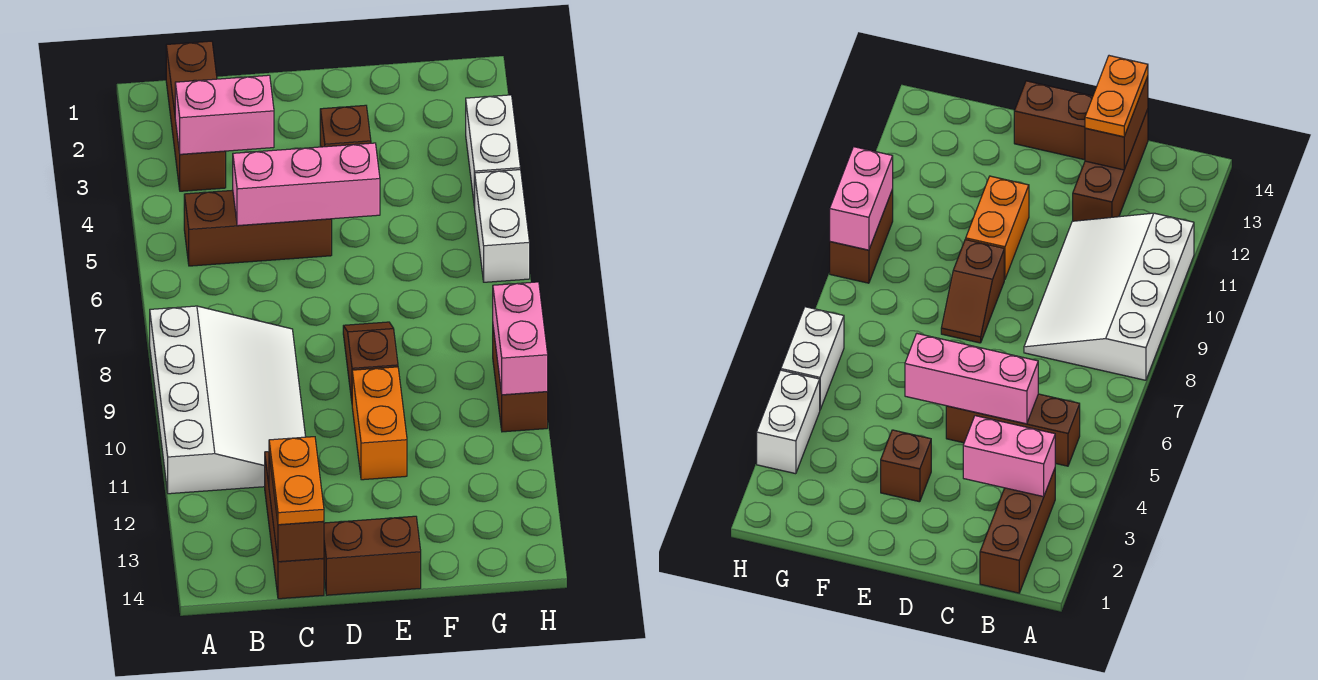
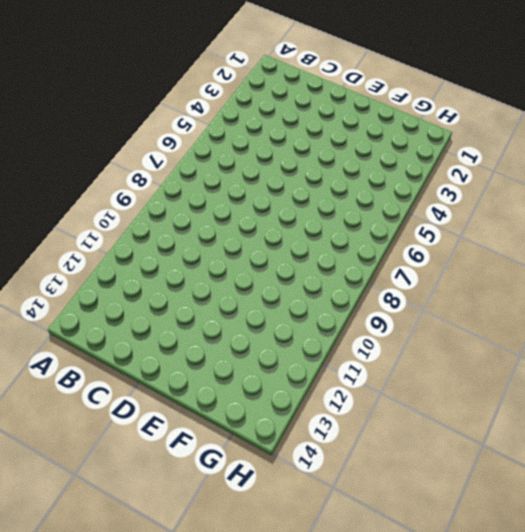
none -> white 3x4 slope [150,306,306,494]
none -> brown 1x3 brick [166,41,226,191]
none -> brown 1x3 brick [184,190,332,266]

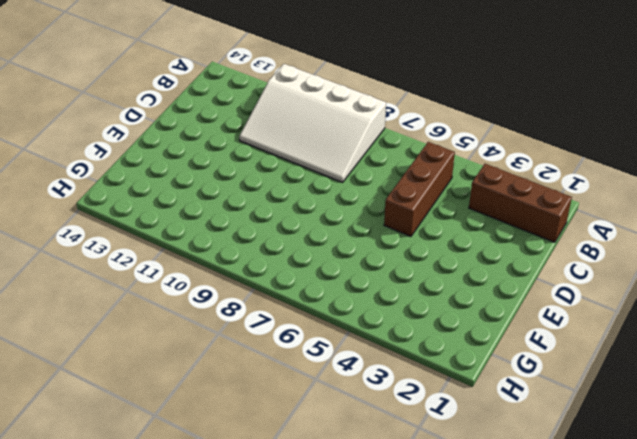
none -> brown 1x3 brick [265,452,324,599]
none -> brown 1x2 brick [324,516,421,595]
none -> brown 1x1 brick [320,105,371,147]

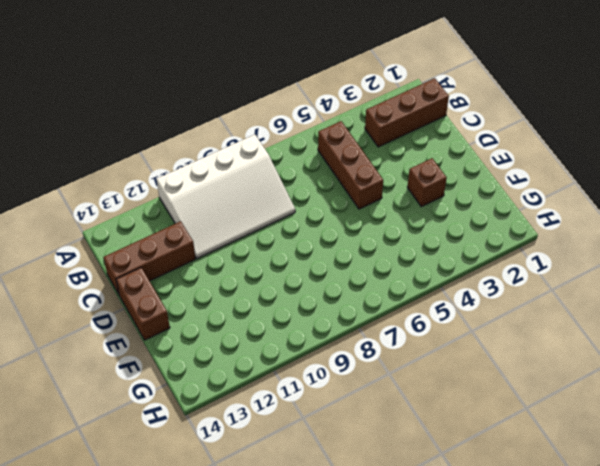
none -> brown 1x2 slope [343,322,398,401]
none -> orange 1x2 brick [352,367,407,480]
none -> white 1x2 brick [466,95,520,207]

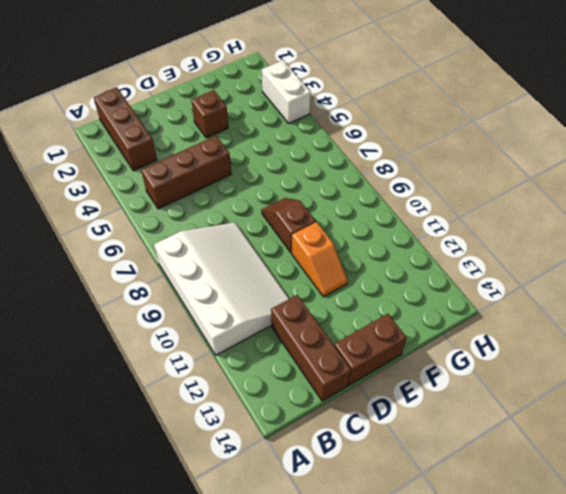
orange 1x2 slope [292,222,348,297] -> orange 1x2 brick [352,367,407,480]
none -> white 1x2 brick [475,170,530,282]
none -> brown 1x2 brick [493,328,548,432]
none -> pink 1x2 brick [175,75,274,154]

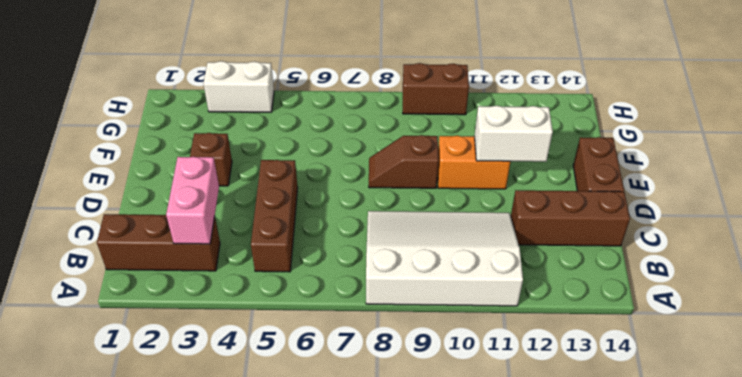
white 1x2 brick [474,106,553,162] -> white 1x2 brick moved to [475,170,530,282]
none -> pink 1x3 brick [233,143,380,226]
none -> brown 1x2 brick [269,455,324,562]
none -> pink 1x2 brick [493,282,548,395]

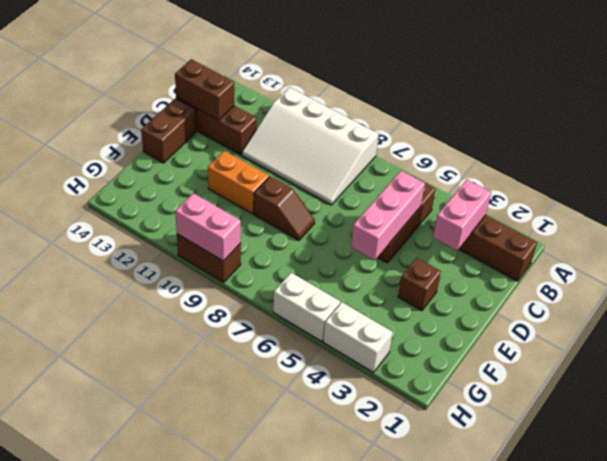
none -> orange 1x2 plate [269,437,324,525]

